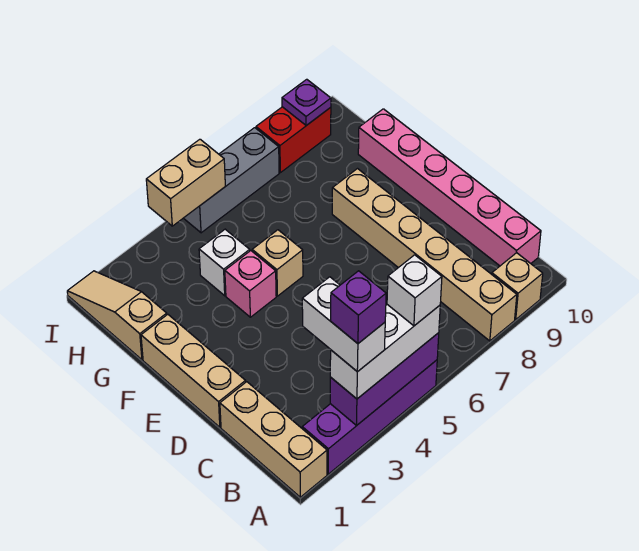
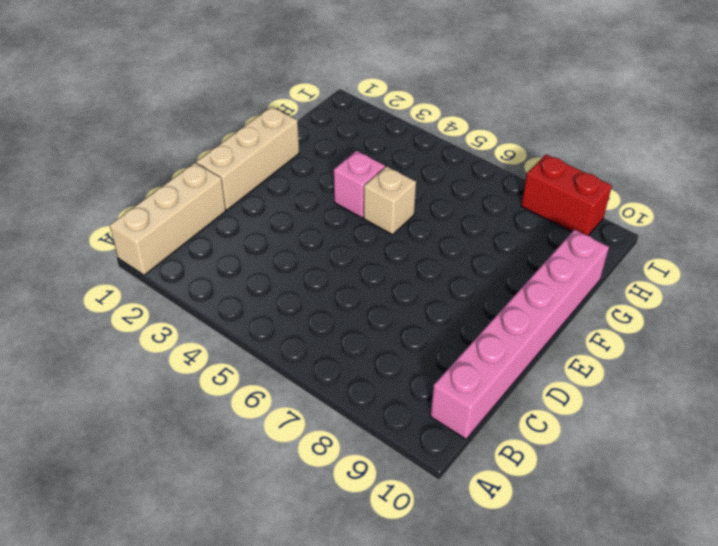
none -> purple 1x4 brick [302,360,437,474]
none -> tan 1x6 brick [332,169,517,341]
none -> tan 1x1 brick [492,253,543,319]

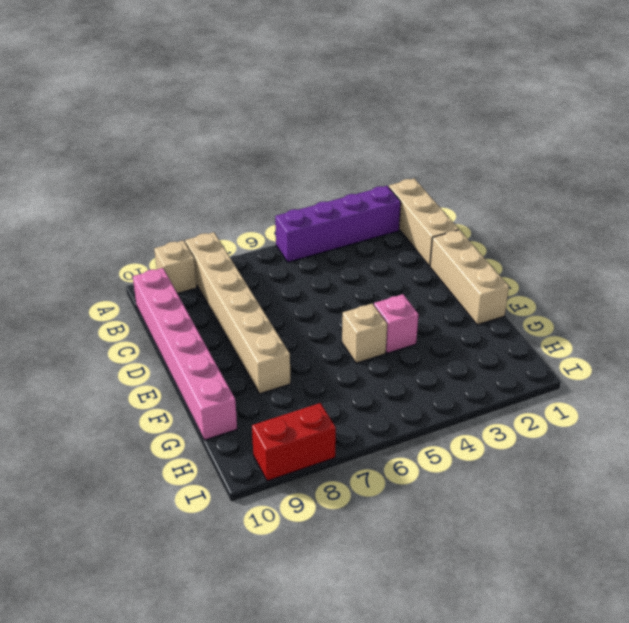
none -> tan 1x3 slope [67,271,167,360]
none -> white 1x1 brick [199,229,250,296]
none -> grey 1x3 brick [184,128,279,233]

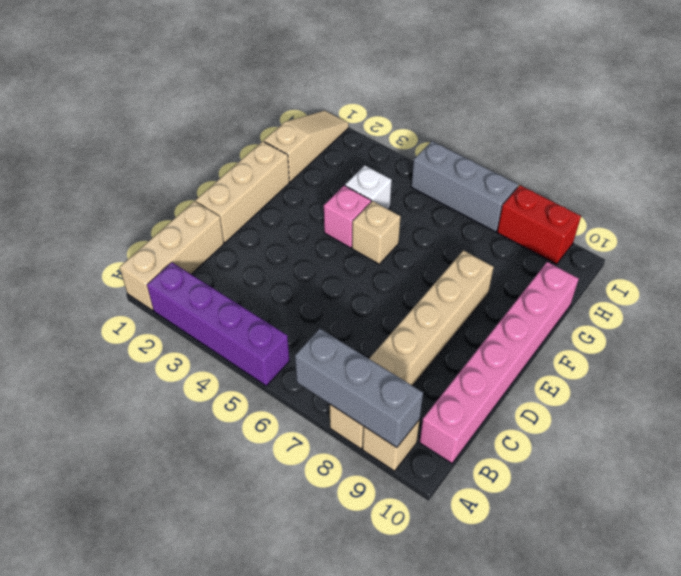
grey 1x3 brick [295,329,423,448] -> none
none -> purple 1x3 brick [330,333,439,425]
none -> tan 1x2 brick [146,139,225,226]
none -> purple 1x1 plate [282,79,331,125]

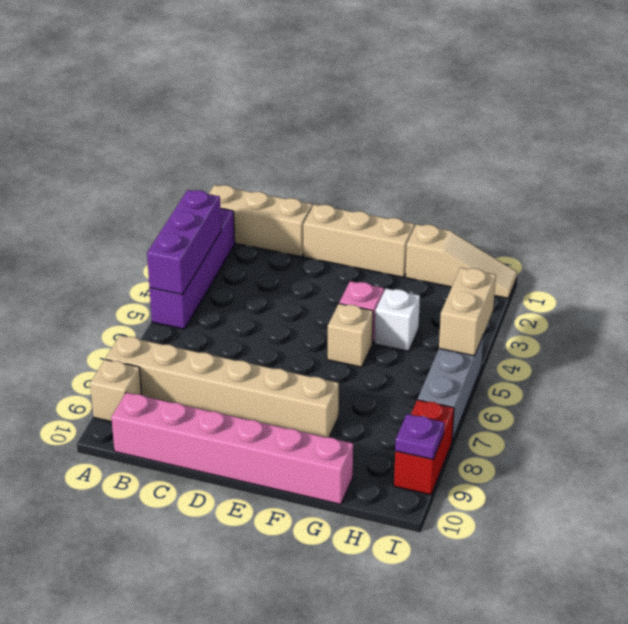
none -> white 1x3 brick [330,305,440,399]
none -> white 1x2 brick [302,277,385,372]
none -> white 1x1 brick [387,255,442,326]

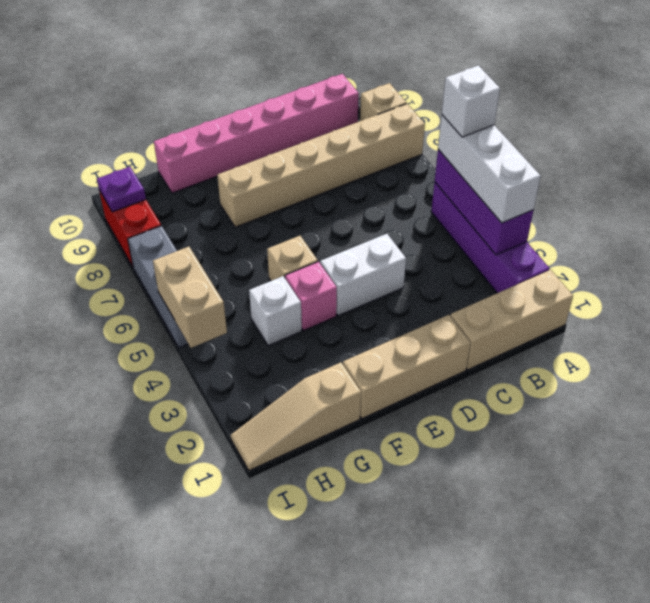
white 1x2 brick [320,234,406,316] -> white 1x2 brick moved to [302,277,385,372]
none -> purple 1x1 brick [331,271,386,343]

